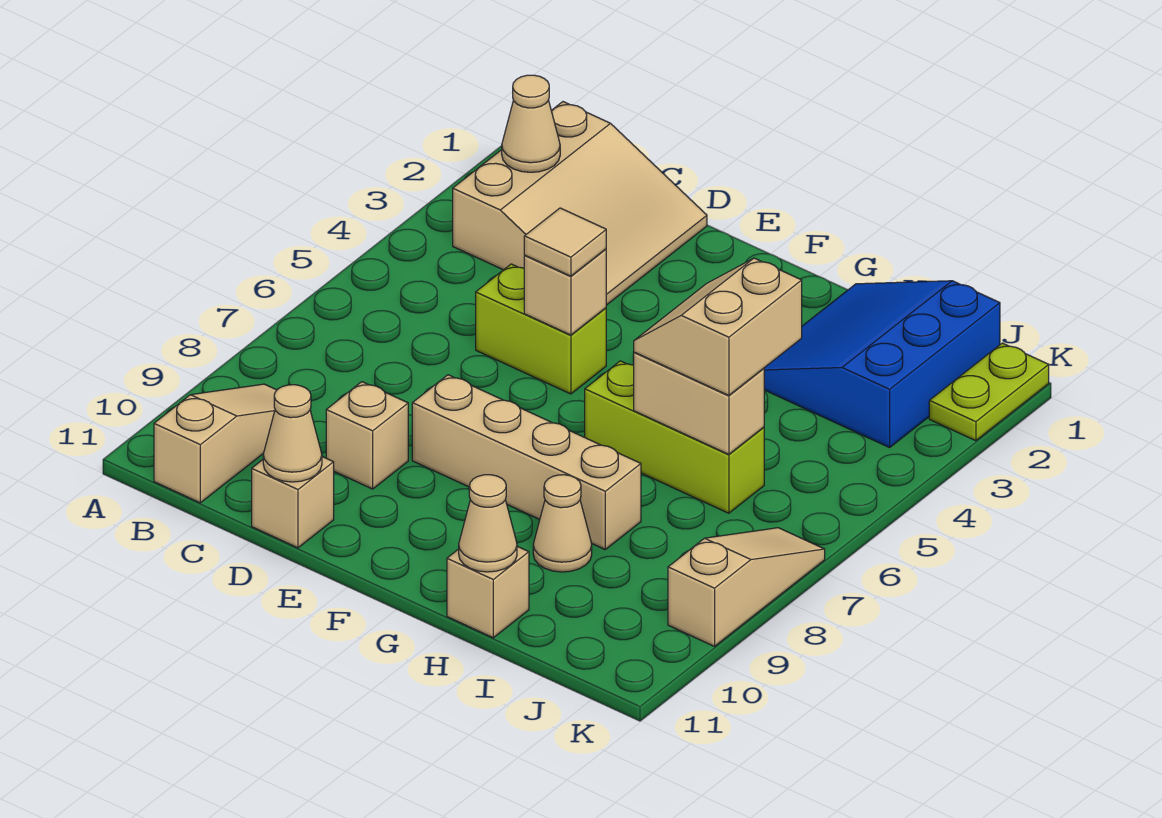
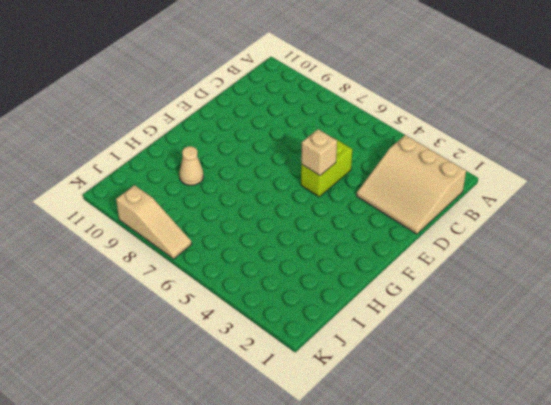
none -> tan 1x3 slope [154,384,311,503]
none -> tan 1x1 brick [326,382,408,489]
none -> tan 1x1 brick [252,457,334,548]

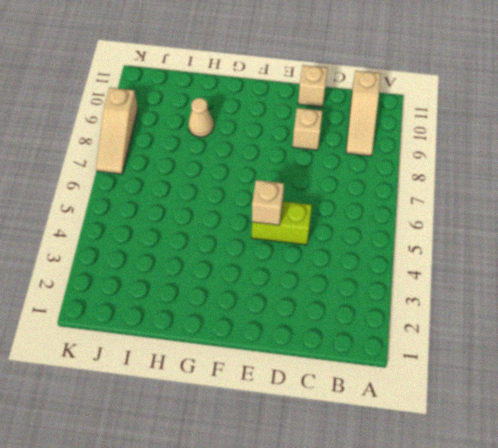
none -> tan 3x3 slope [453,102,707,305]
none -> tan 1x4 brick [412,375,641,549]
none -> lime 1x3 brick [585,361,764,513]

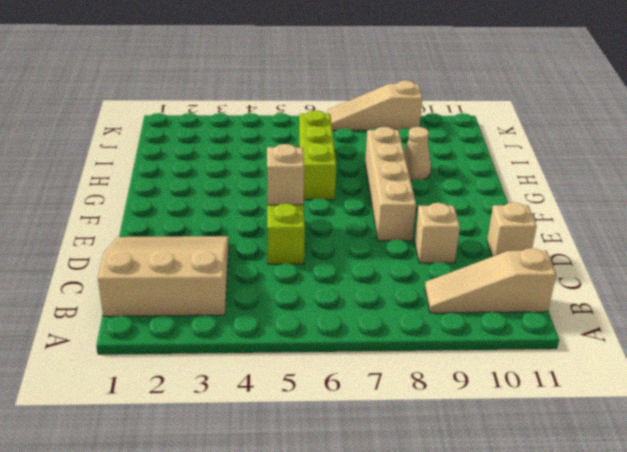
none -> blue 3x3 slope [764,281,1000,447]
none -> tan 1x1 brick [447,546,529,638]
none -> lime 1x2 plate [929,343,1049,441]

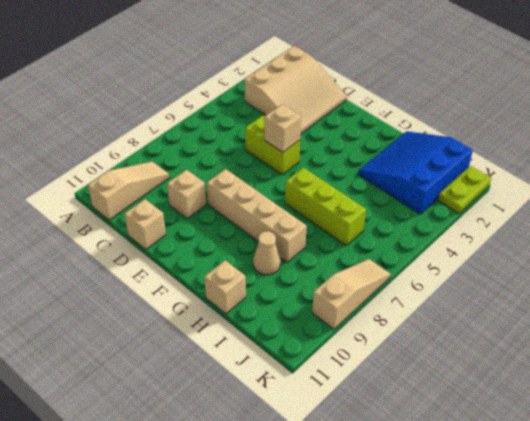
none -> tan 1x1 cone [502,75,560,172]
none -> tan 1x1 cone [263,385,322,482]
none -> tan 1x2 brick [634,352,764,454]

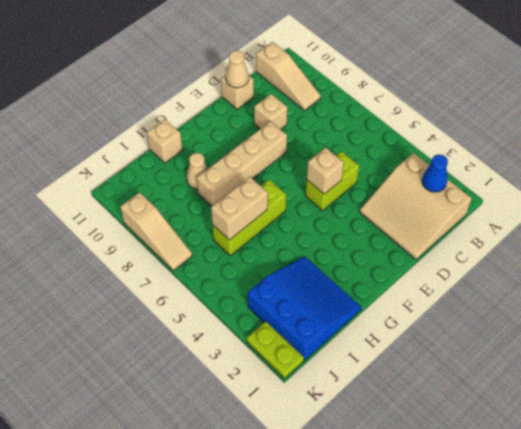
blue 1x1 cone [422,155,448,192] -> tan 1x1 cone [502,75,560,172]
none -> tan 1x1 cone [459,475,517,572]
none -> tan 1x1 tile [524,208,606,276]
none -> tan 2x2 slope [634,258,802,395]

